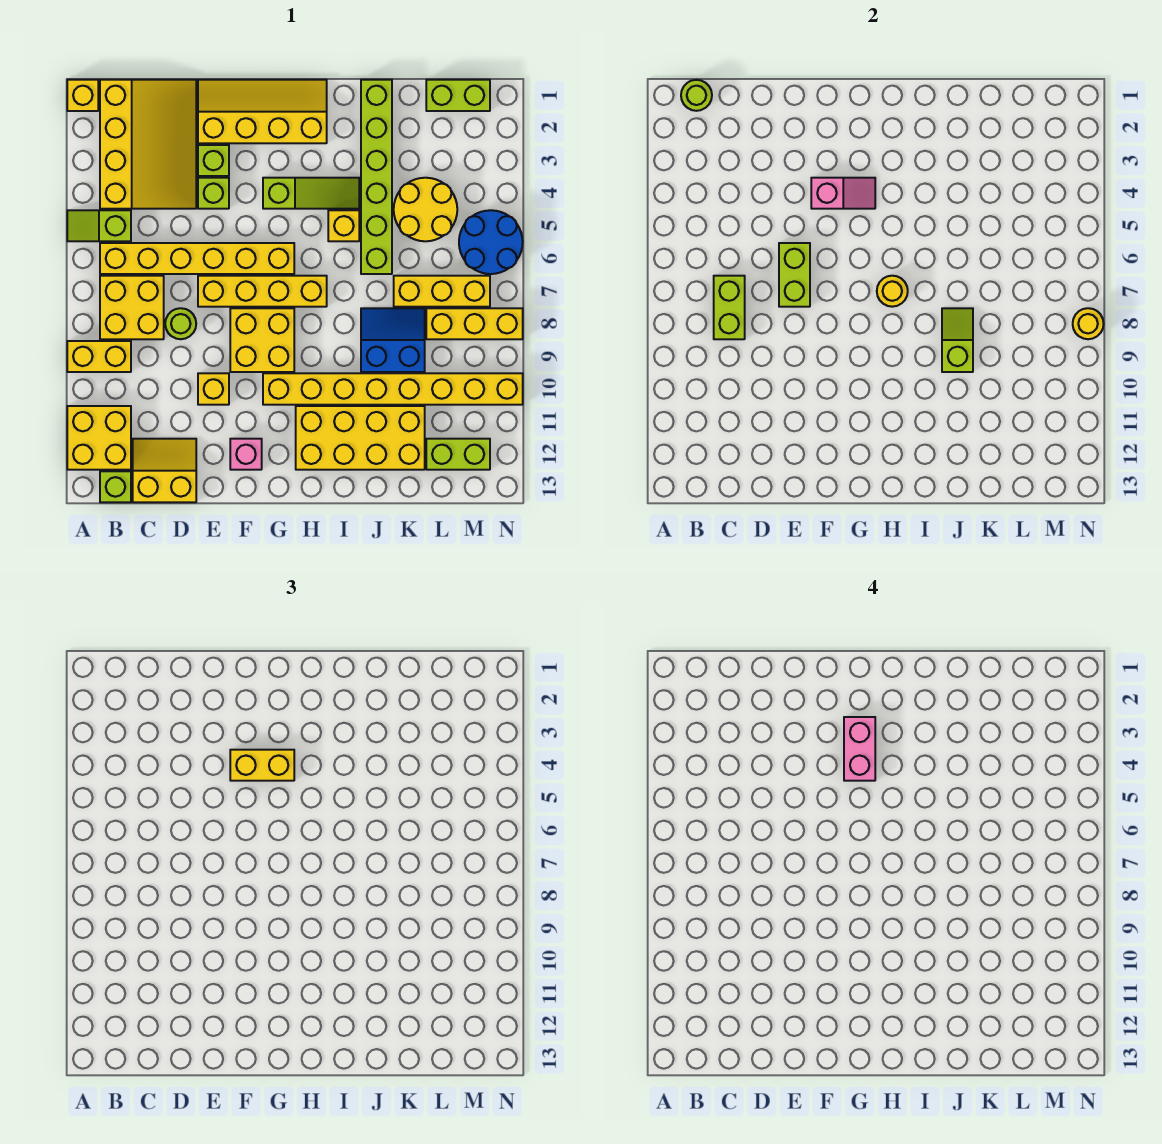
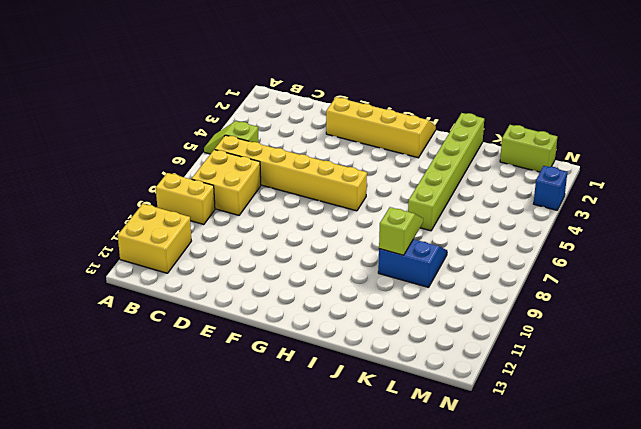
blue 1x1 brick [534,166,567,210] -> none
none -> yellow 1x1 brick [67,80,98,111]
none -> yellow 3x4 slope [100,80,196,209]
none -> lime 1x1 brick [100,471,131,502]
none -> yellow 2x2 slope [133,439,196,502]

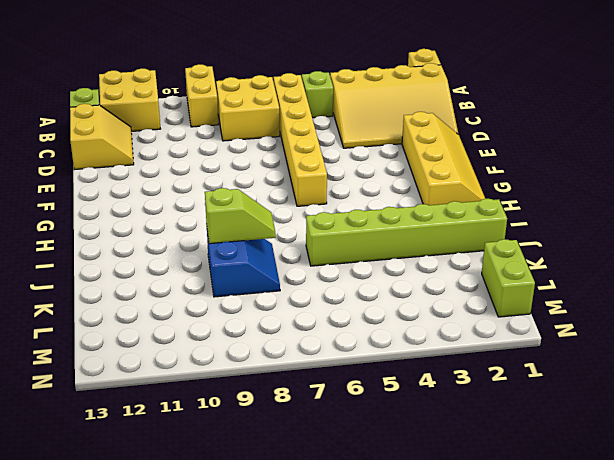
none -> lime 1x1 round brick [165,308,196,339]
none -> lime 1x1 brick [198,145,229,176]
none -> lime 1x1 brick [198,178,229,209]
none -> yellow 1x4 brick [198,276,327,307]

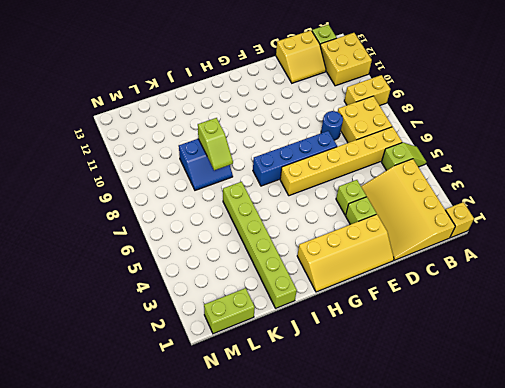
blue 1x1 round brick [321,111,343,140] -> lime 1x1 round brick [165,308,196,339]
blue 1x4 brick [253,131,337,186] -> yellow 1x4 brick [198,276,327,307]
none -> yellow 1x1 brick [198,373,229,405]
none -> yellow 2x2 brick [230,308,294,372]
none -> pink 1x1 brick [230,439,262,470]
none -> lime 1x3 slope [263,178,359,209]

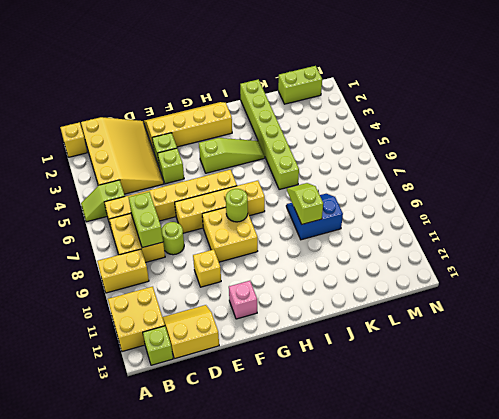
lime 1x1 round brick [226,189,248,222] -> lime 1x1 round brick moved to [681,80,712,111]
none -> yellow 1x8 brick [263,373,523,405]
none -> yellow 2x4 brick [296,406,425,470]
none -> yellow 1x1 brick [328,210,359,241]
none -> yellow 2x2 round brick [394,178,457,241]

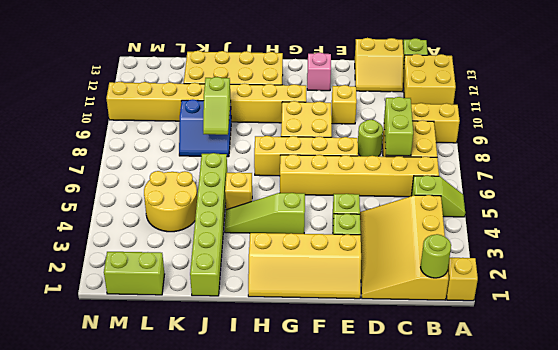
none -> yellow 1x3 brick [394,276,490,307]
none -> yellow 1x3 brick [426,308,523,339]
none -> lime 1x2 brick [426,439,490,470]
none -> blue 2x2 round brick [459,210,523,274]

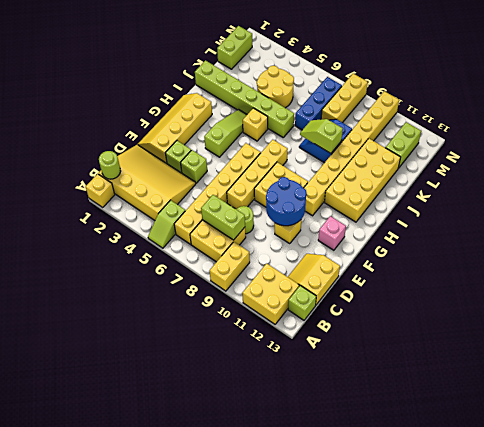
blue 2x2 round brick [266,177,307,226] -> blue 2x2 round brick moved to [459,210,523,274]
blue 1x3 brick [295,77,342,130] -> yellow 1x3 brick [394,276,490,307]
none -> lime 1x2 brick [779,243,810,307]
none -> pink 1x2 slope [811,178,875,209]
none -> yellow 1x1 round brick [877,276,908,307]
none -> yellow 1x1 round brick [1073,308,1104,339]

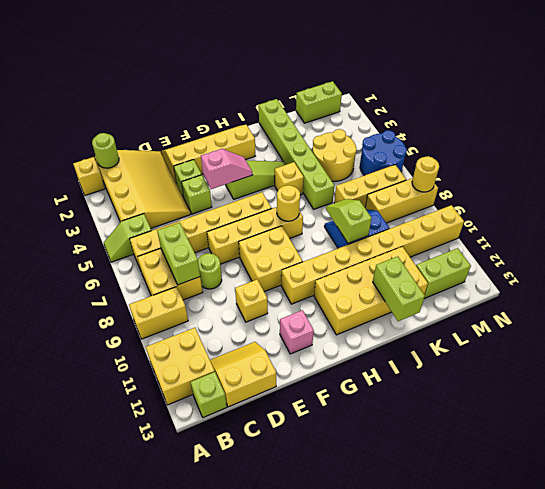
lime 1x2 brick [373,256,425,321] -> lime 1x2 brick moved to [779,243,810,307]
none -> yellow 1x2 brick [230,750,294,781]
none -> pink 1x2 brick [844,717,875,781]

